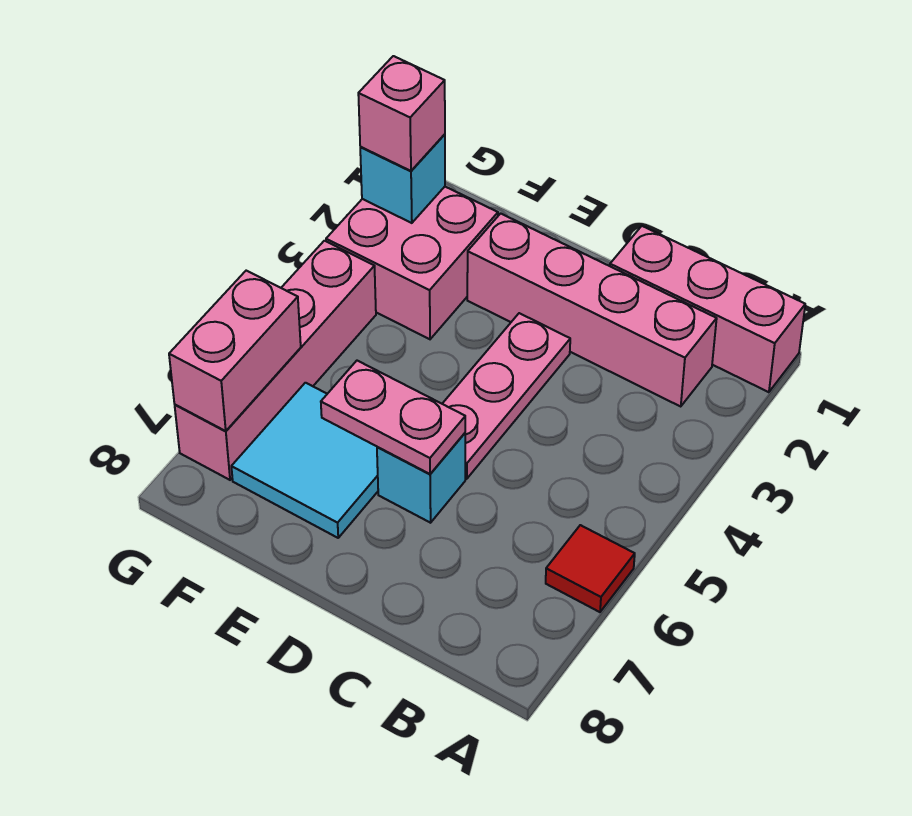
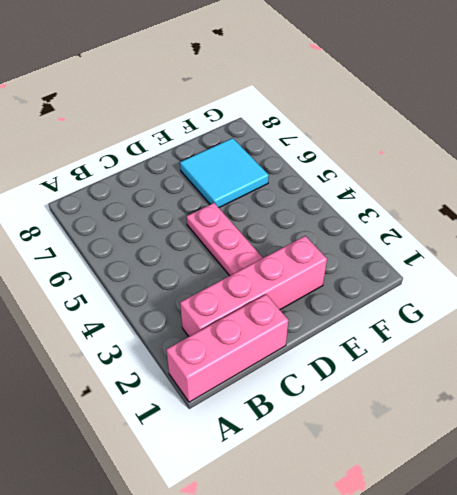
none -> red 1x1 tile [546,525,635,612]
none -> cyan 1x1 brick [377,433,465,523]
none -> pink 2x2 brick [326,187,498,339]

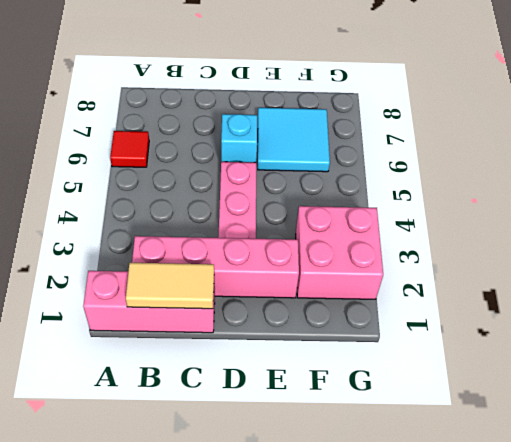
tan 1x2 tile [126,263,214,309] -> none
none -> pink 1x4 brick [175,241,376,480]
none -> pink 1x2 plate [321,361,465,474]
none -> cyan 1x1 brick [360,134,445,223]

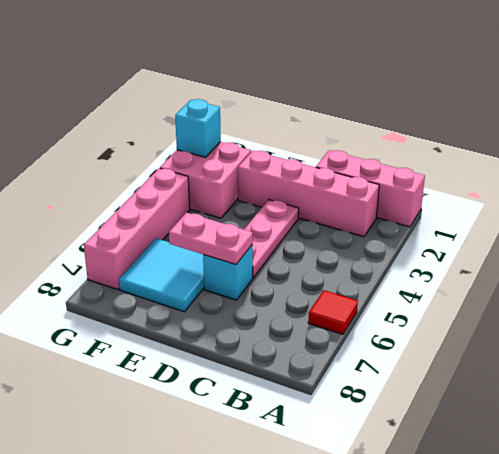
none -> pink 1x2 brick [169,271,301,431]
none -> pink 1x1 brick [358,56,445,171]

